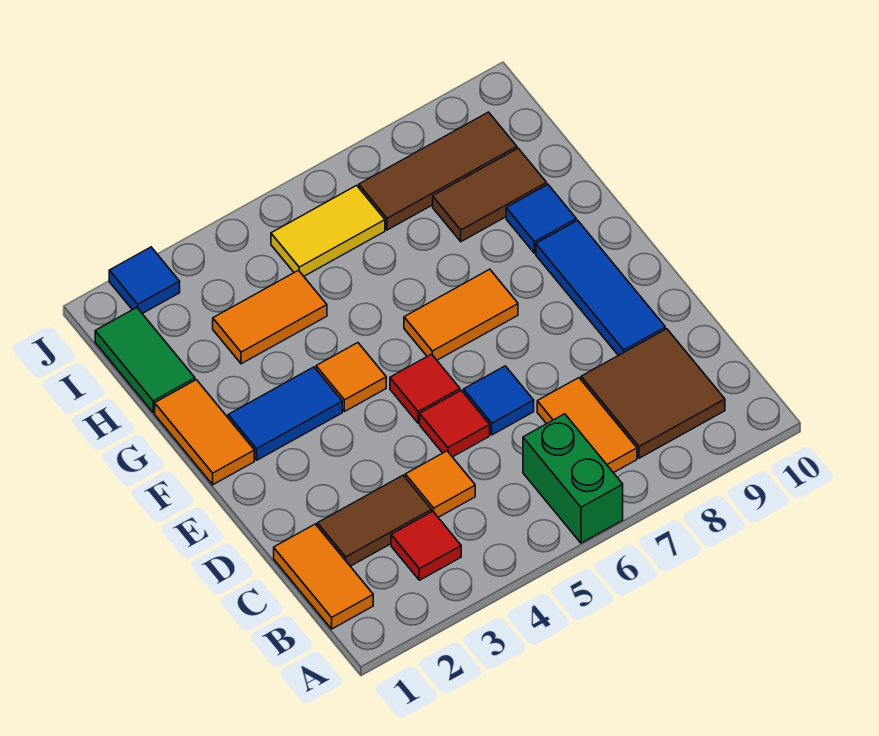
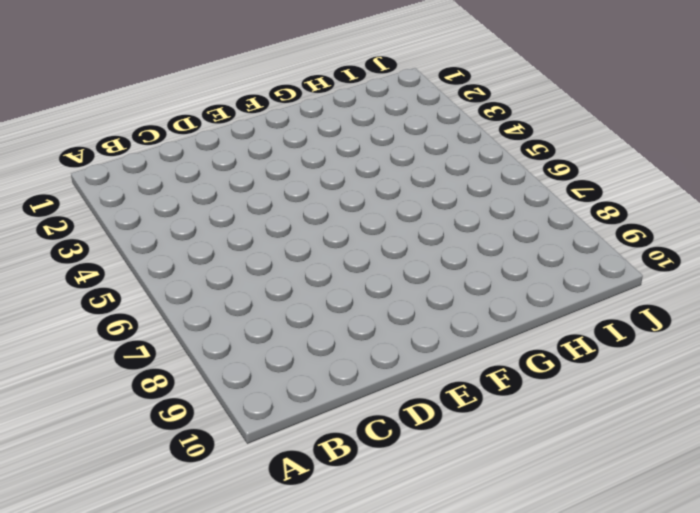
none -> green 1x2 brick [523,414,623,543]
none -> orange 1x2 tile [274,524,373,629]
none -> red 1x1 tile [391,511,461,580]

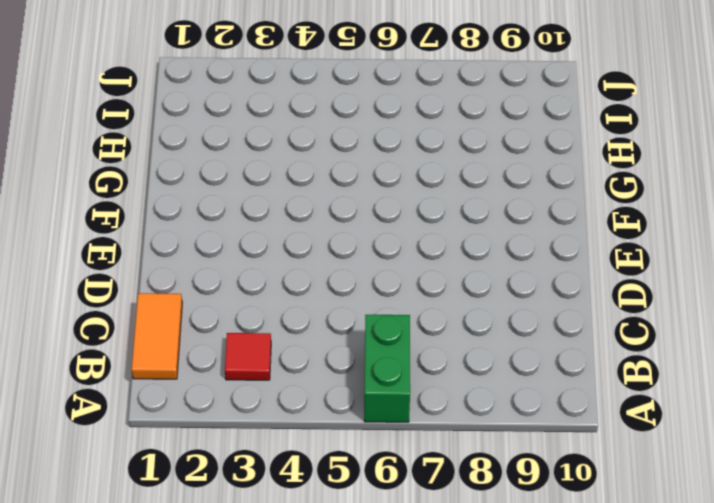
none -> orange 1x2 tile [537,378,637,473]
none -> brown 2x2 tile [581,329,725,458]
none -> brown 1x2 tile [317,475,432,566]

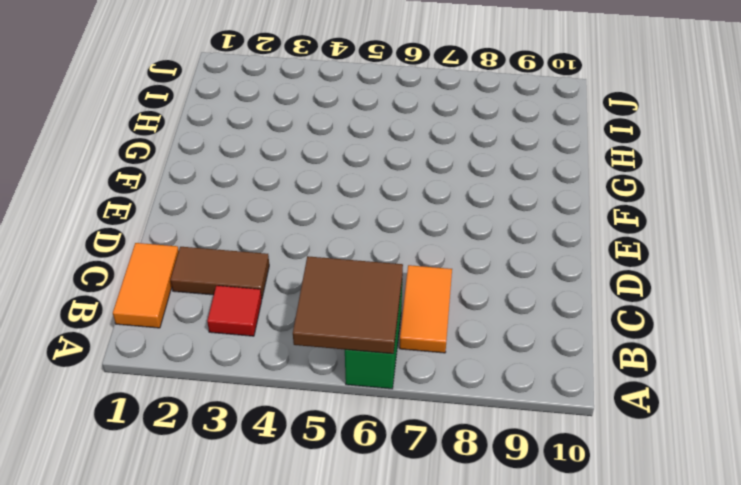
brown 2x2 tile [293,256,403,354] -> brown 2x2 tile moved to [581,329,725,458]
none -> orange 1x1 tile [405,451,475,517]
none -> red 1x1 tile [420,390,490,457]
none -> blue 1x1 tile [464,366,534,435]

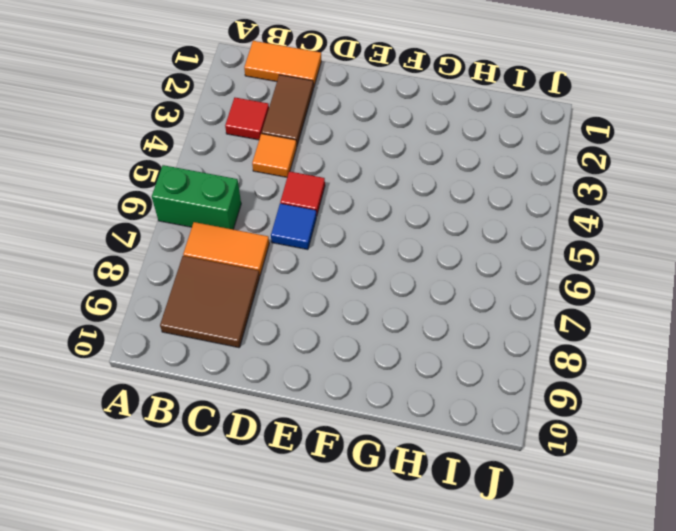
none -> blue 1x3 tile [536,220,665,356]
none -> red 1x1 tile [390,354,460,423]
none -> orange 1x2 tile [155,380,254,485]

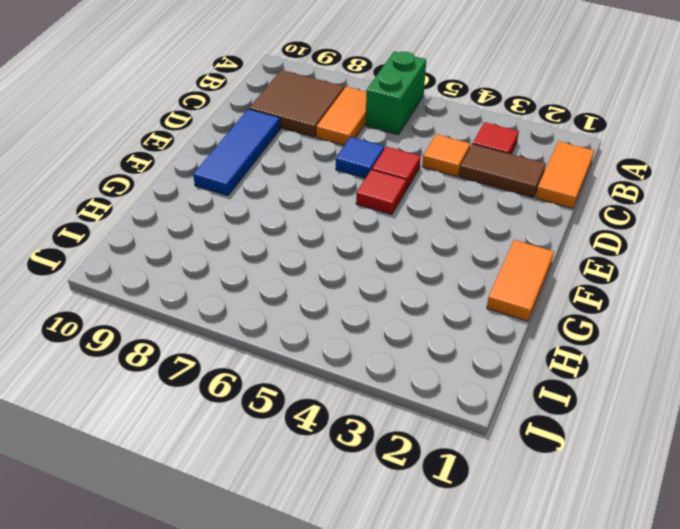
none -> blue 1x2 tile [228,367,342,460]
none -> orange 1x1 tile [316,343,386,412]
none -> orange 1x2 tile [404,269,518,360]

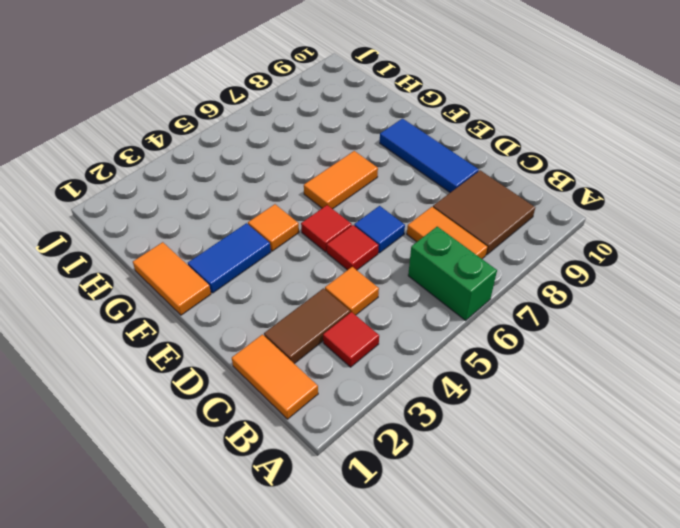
none -> blue 1x1 tile [506,185,576,253]
none -> green 1x2 tile [95,308,195,412]
none -> orange 1x2 tile [213,270,327,364]

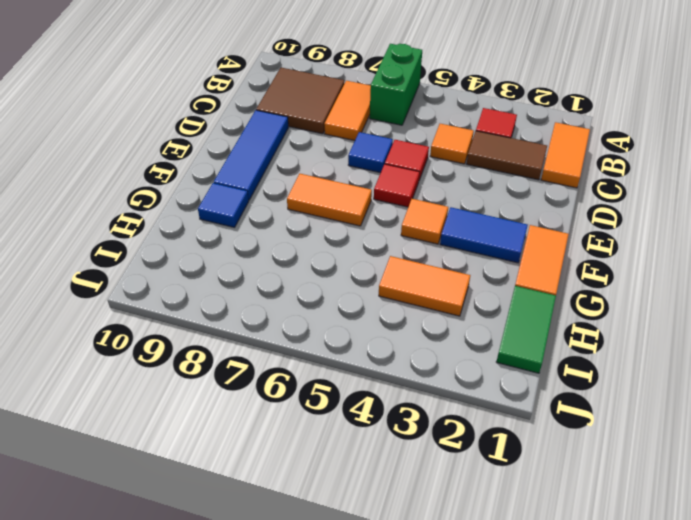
none -> brown 1x2 tile [433,148,547,242]
none -> yellow 1x2 tile [271,185,385,276]
none -> brown 1x3 tile [359,112,517,230]

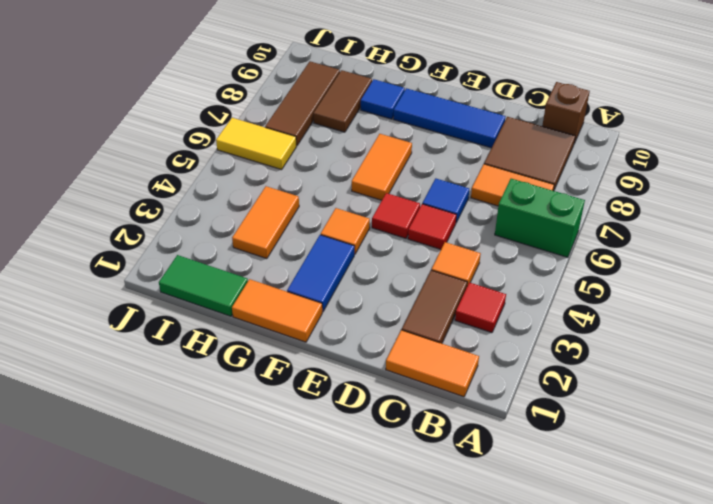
brown 1x1 brick [542,82,590,143] -> none
yellow 1x2 tile [216,118,297,170] -> yellow 1x2 tile turned to [271,185,385,276]
none -> blue 1x1 tile [109,247,180,314]

